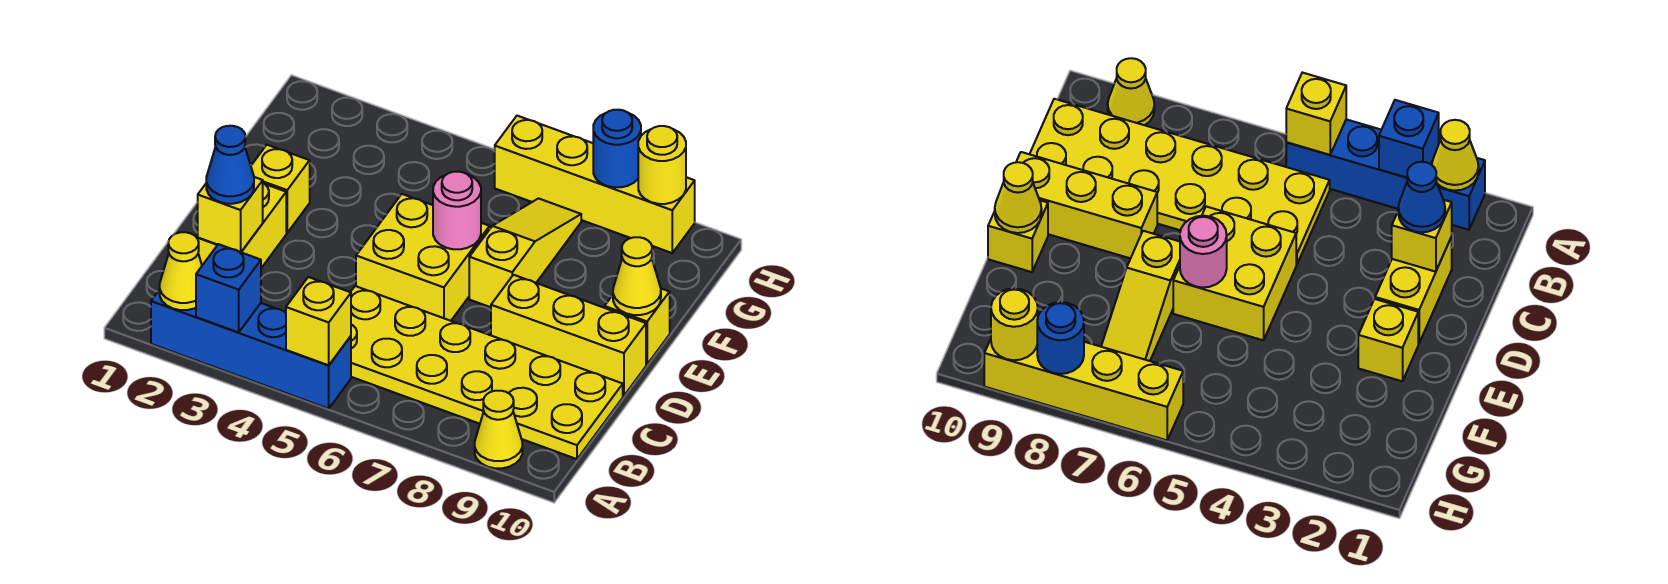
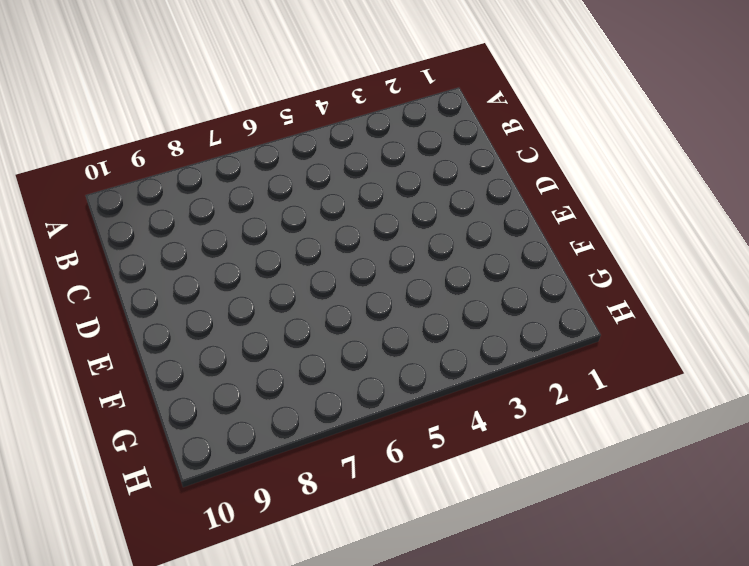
none -> blue 1x4 brick [151,290,351,409]
none -> yellow 1x1 cone [475,391,522,468]
none -> yellow 2x6 plate [351,286,623,459]

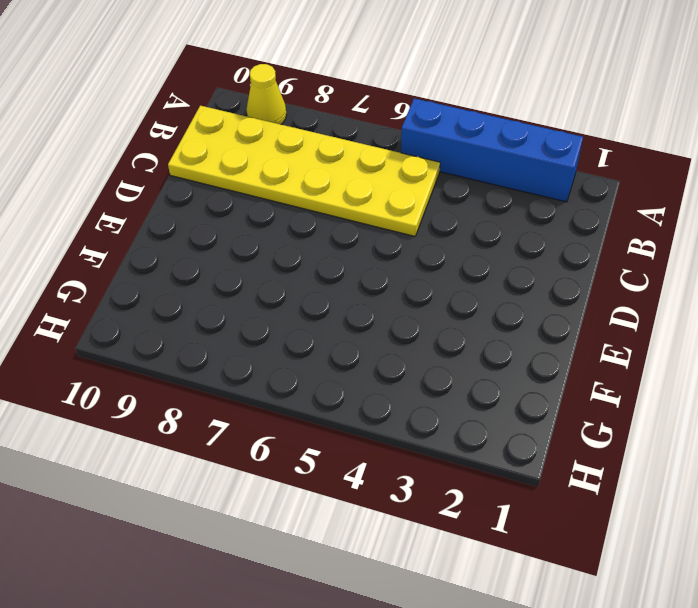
none -> yellow 1x2 brick [198,183,286,268]
none -> yellow 2x2 brick [356,194,490,321]
none -> yellow 1x3 brick [491,275,646,396]

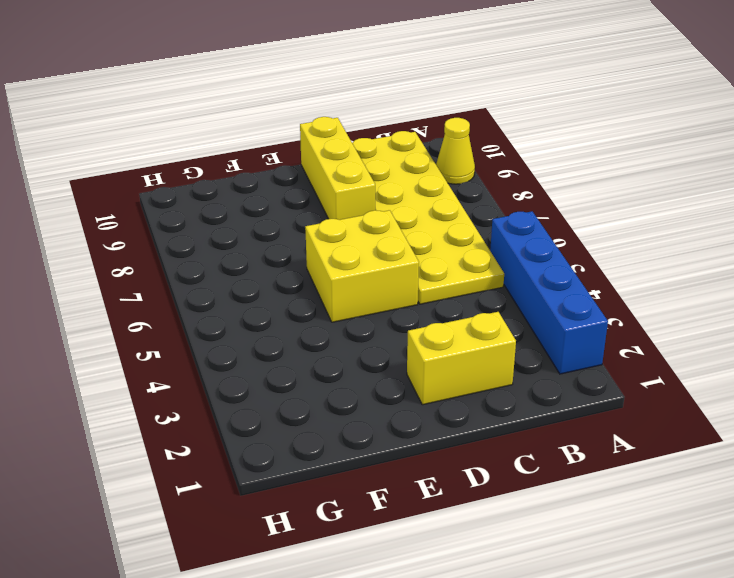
none -> yellow 1x1 brick [251,145,310,233]
none -> yellow 1x3 slope [469,199,581,307]
none -> yellow 1x1 brick [604,289,670,364]

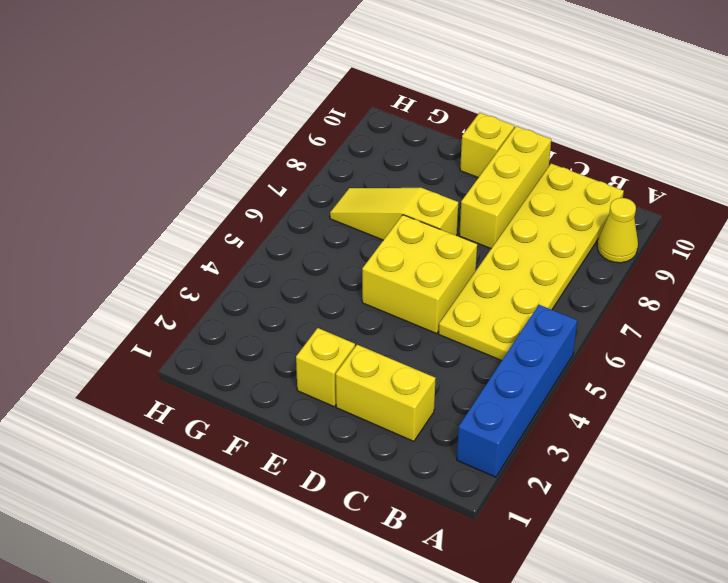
none -> yellow 1x4 brick [495,116,695,253]
none -> yellow 1x1 cone [160,232,202,310]
none -> blue 1x1 brick [196,244,261,332]

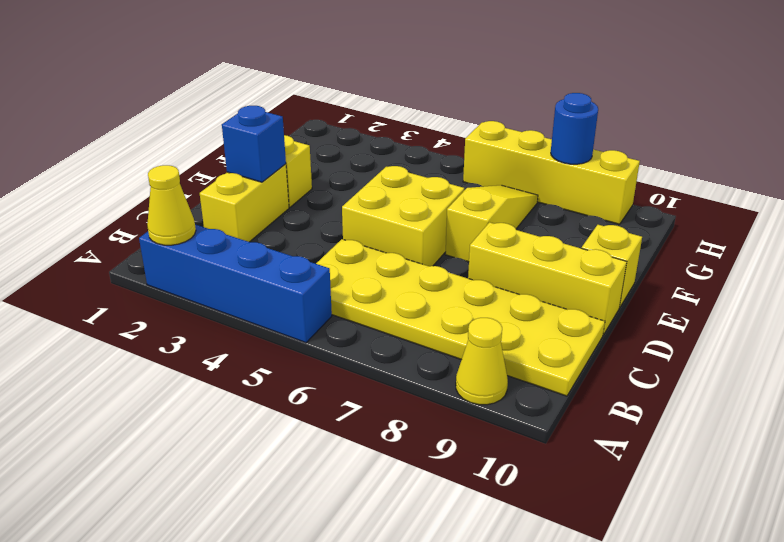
blue 1x1 brick [222,106,286,182] -> blue 1x1 brick moved to [196,244,261,332]
none -> yellow 1x1 brick [286,277,351,365]
none -> yellow 1x1 brick [198,177,263,252]
none -> pink 1x1 round brick [433,172,481,249]

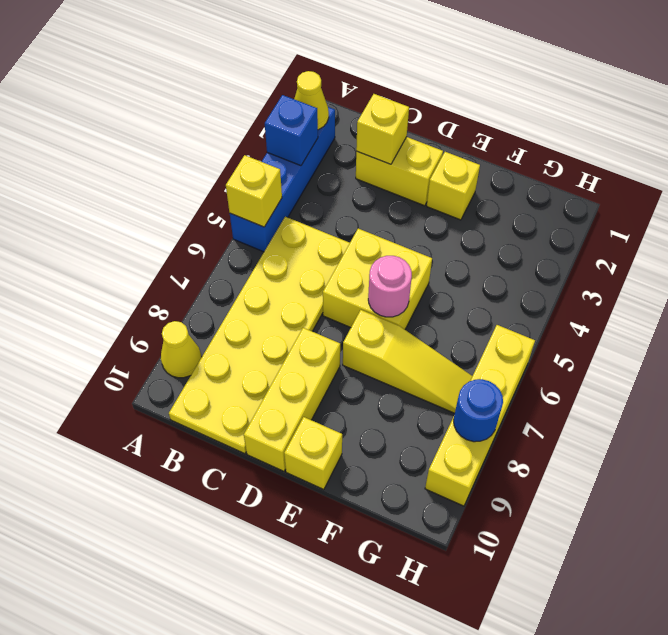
none -> yellow 1x1 cone [613,237,661,315]
none -> yellow 1x1 round brick [638,126,686,204]
none -> blue 1x1 cone [206,126,254,204]

